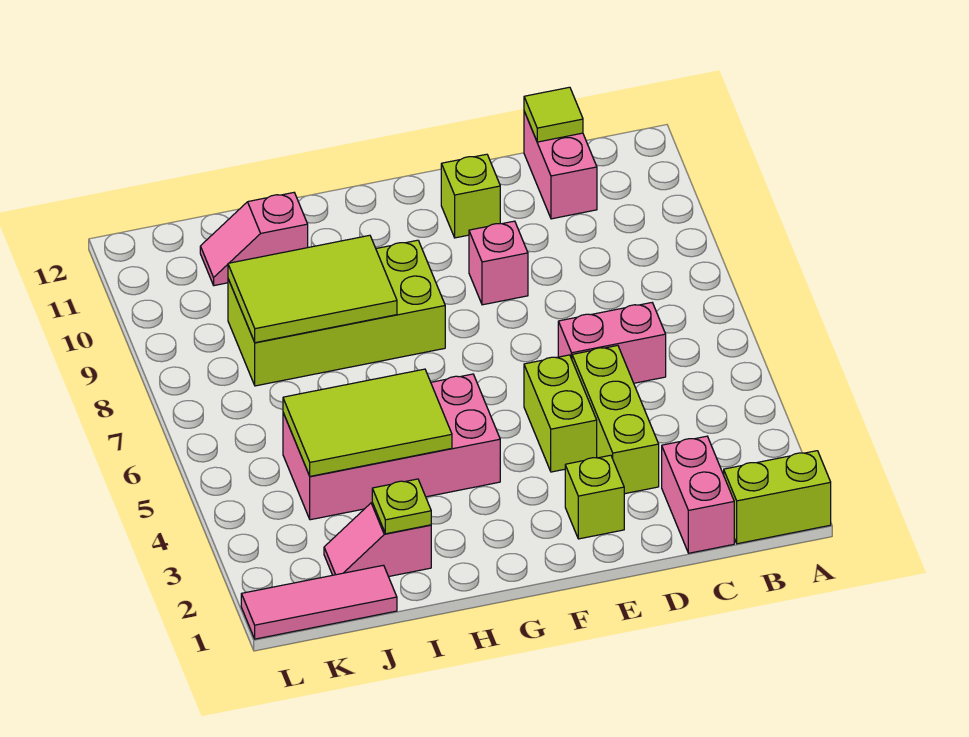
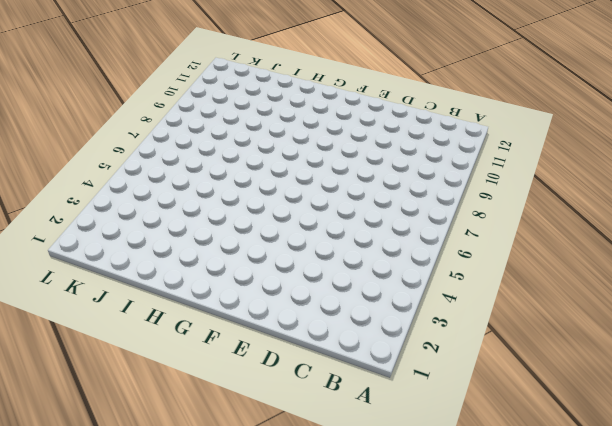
none -> lime 1x2 brick [724,451,831,544]
none -> pink 1x2 brick [662,436,734,553]
none -> pink 1x2 brick [558,303,666,383]

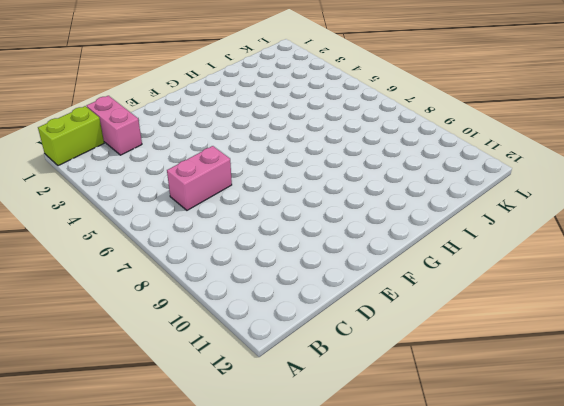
none -> pink 1x2 brick [524,112,597,219]
none -> lime 1x3 brick [572,345,659,494]
none -> lime 1x1 brick [565,455,624,539]

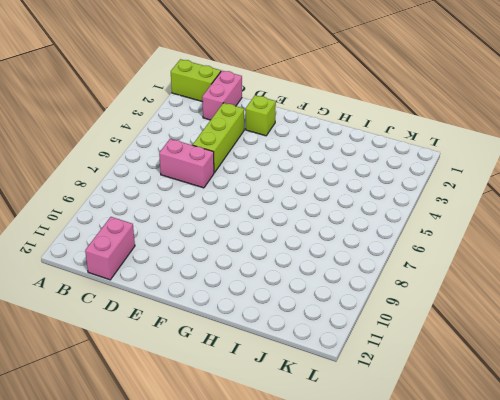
none -> lime 1x2 brick [524,355,597,472]
none -> pink 1x1 brick [469,221,528,305]
none -> lime 1x1 brick [441,154,500,238]

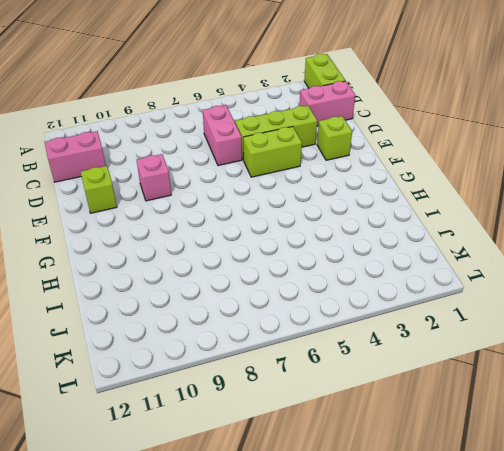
none -> pink 2x4 brick [283,374,500,520]
none -> lime 2x4 brick [228,240,445,386]
none -> pink 1x2 slope [324,503,431,577]

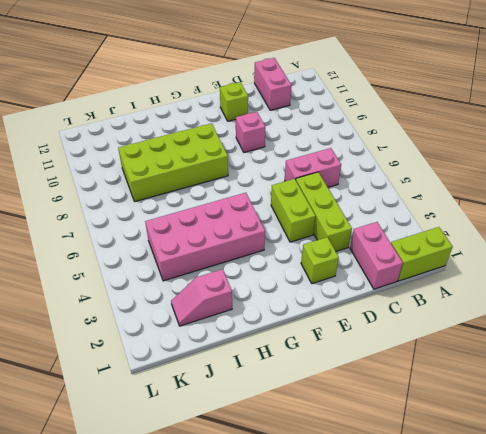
none -> pink 1x2 slope [200,193,308,286]
none -> pink 1x3 tile [241,565,397,639]
none -> lime 1x1 tile [524,87,583,142]

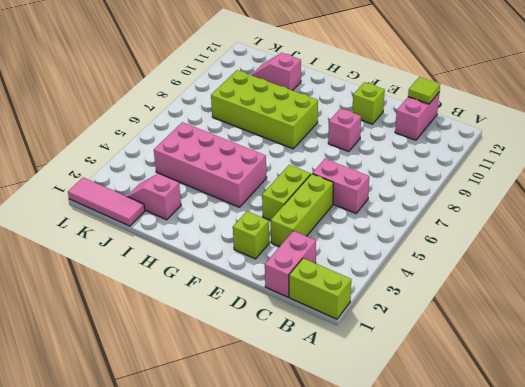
none -> lime 2x3 tile [283,369,452,476]
none -> lime 2x3 tile [228,235,397,343]
none -> lime 1x1 plate [372,479,431,534]

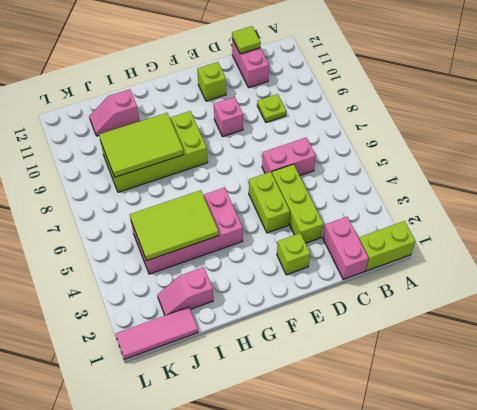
lime 1x1 plate [257,94,286,122] -> lime 1x1 plate moved to [372,479,431,534]

